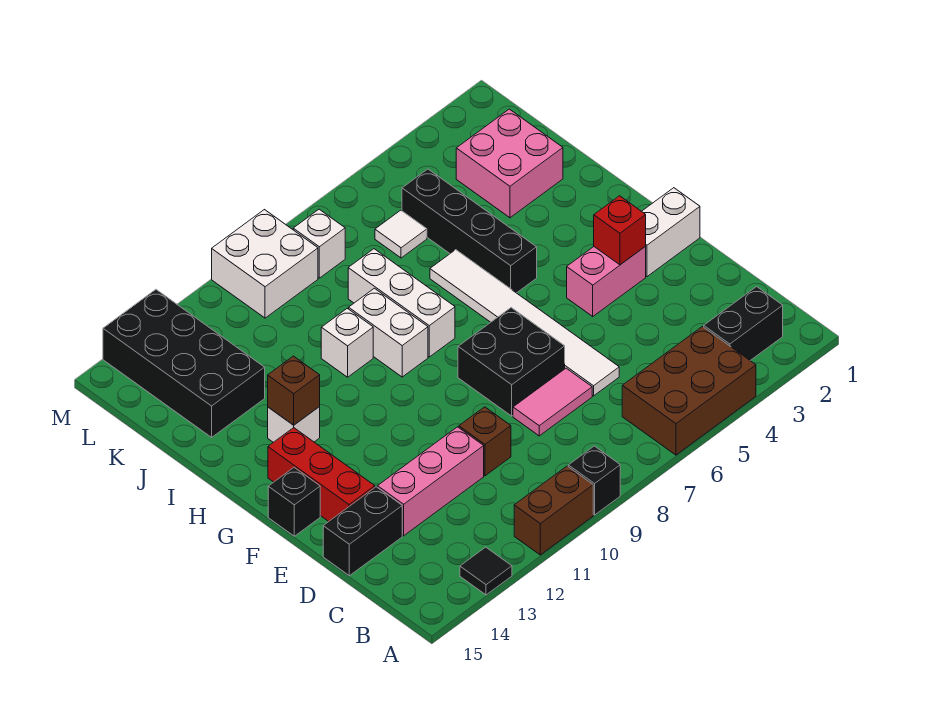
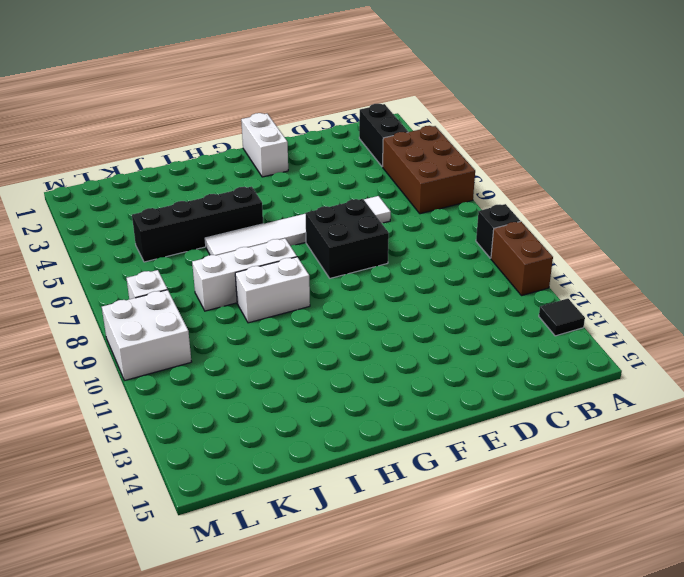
none -> pink 1x2 tile [513,368,592,436]
none -> brown 1x1 brick [459,407,511,476]
none -> pink 1x3 brick [377,427,484,536]

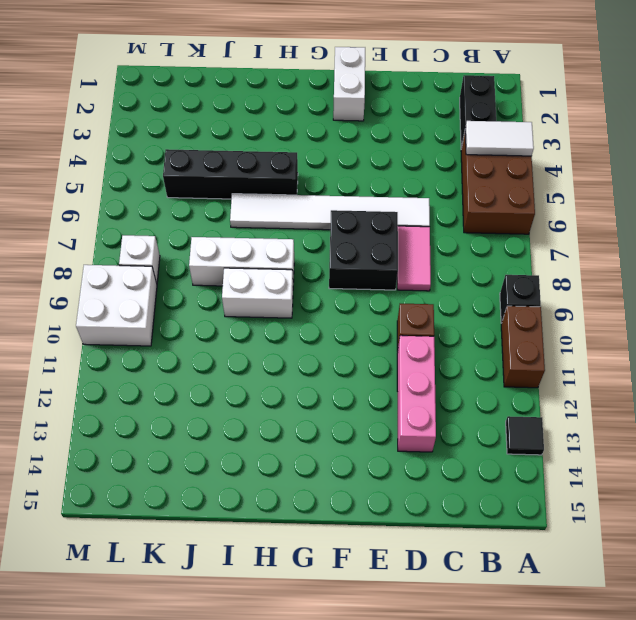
white 1x2 tile [465,121,534,156] -> none
none -> black 1x2 brick [323,487,402,576]
none -> red 1x3 brick [268,428,375,522]
none -> pink 1x2 brick [567,246,646,316]

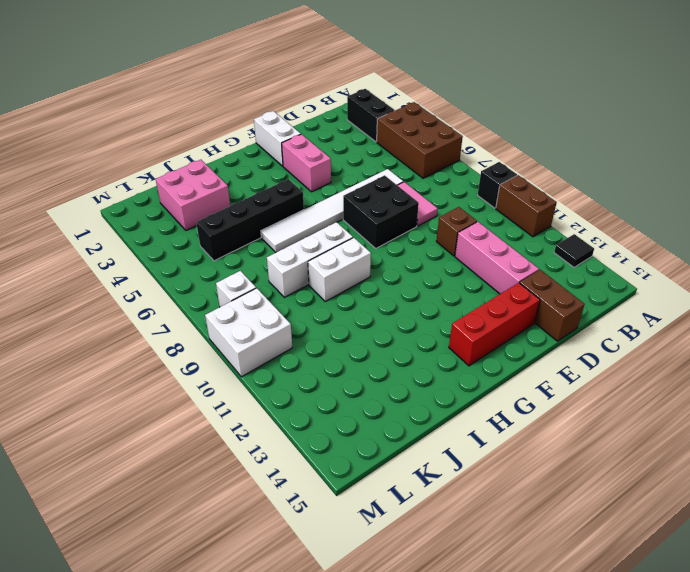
brown 1x2 brick [520,270,585,341] -> black 1x2 brick [323,487,402,576]
none -> black 1x1 brick [268,467,320,536]
none -> white 1x1 brick [268,407,320,442]
none -> white 1x1 brick [321,308,373,377]

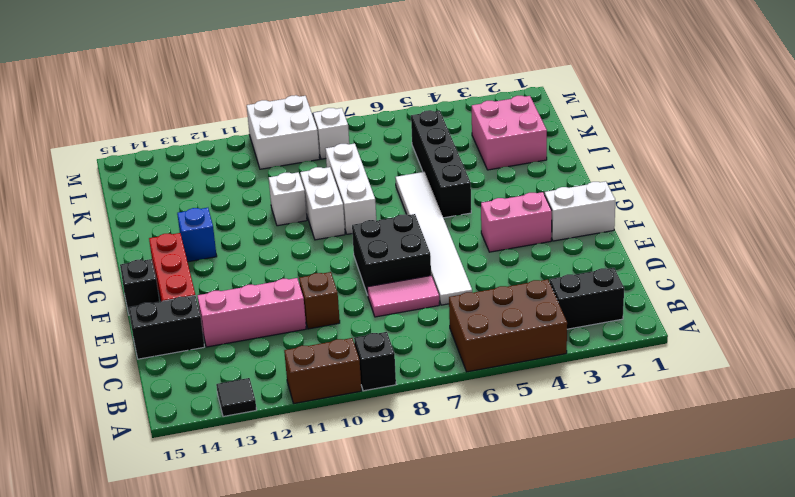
blue 1x1 brick [177,208,217,262] -> white 1x1 brick [268,407,320,442]
none -> black 2x4 brick [103,290,265,437]
none -> white 1x1 tile [375,210,427,258]
none -> red 1x1 brick [594,196,646,265]

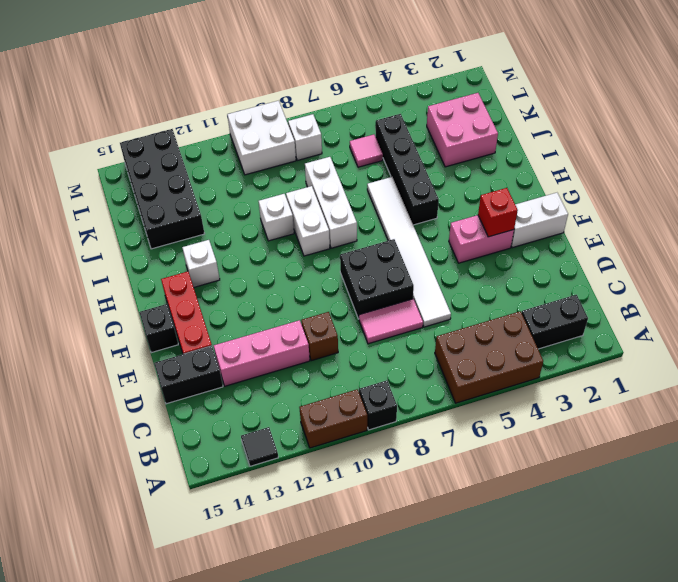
pink 1x1 tile [350,135,383,167] -> white 1x1 tile [375,210,427,258]
none -> brown 1x1 brick [268,356,320,425]

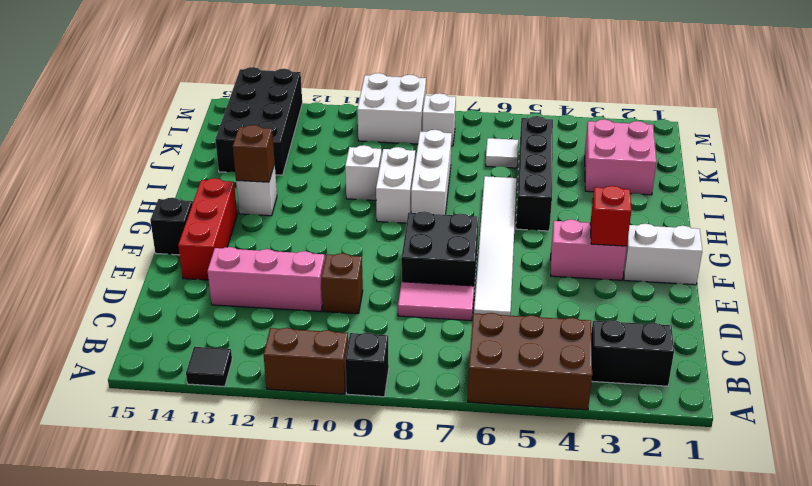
none -> black 1x2 brick [323,487,402,576]

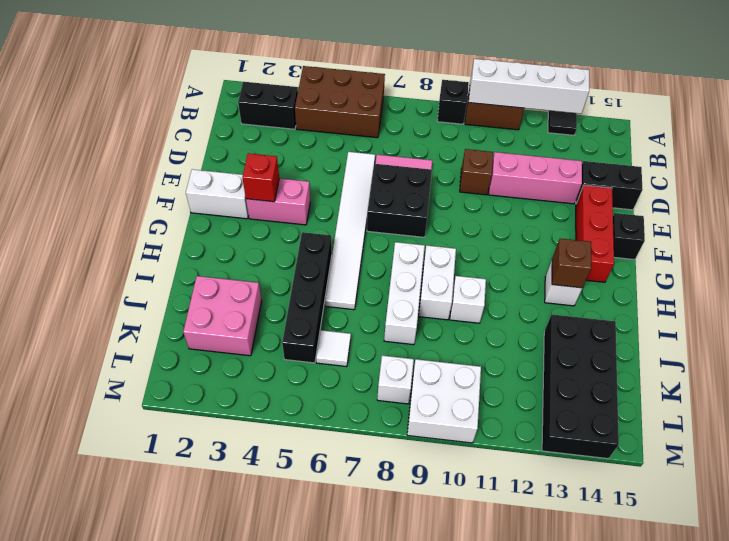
white 1x4 brick [469,59,589,114] -> none

